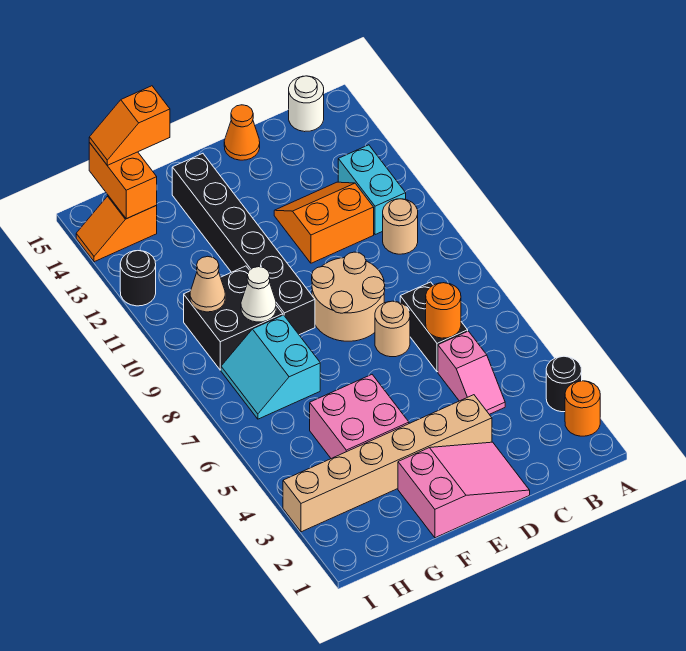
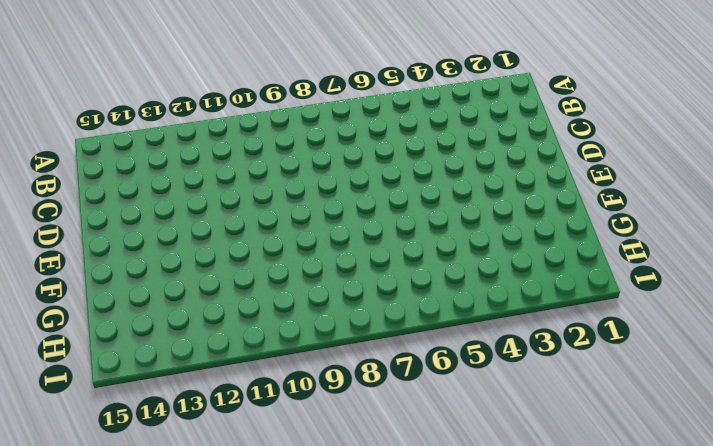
none -> orange 1x1 round brick [565,381,600,436]
none -> black 1x1 round brick [546,356,582,412]
none -> tan 1x1 round brick [383,199,418,254]

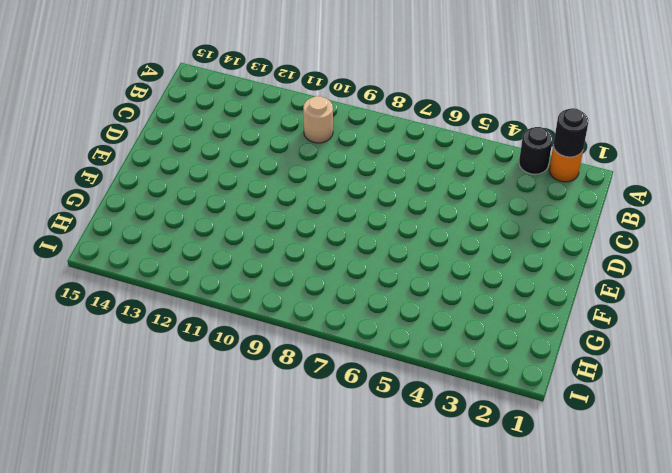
black 1x1 round brick [553,108,589,157] -> black 1x1 round brick moved to [120,250,156,306]
none -> cyan 1x2 brick [338,145,406,235]
none -> white 1x1 round brick [289,76,324,132]
none -> pink 1x2 slope [438,331,505,414]

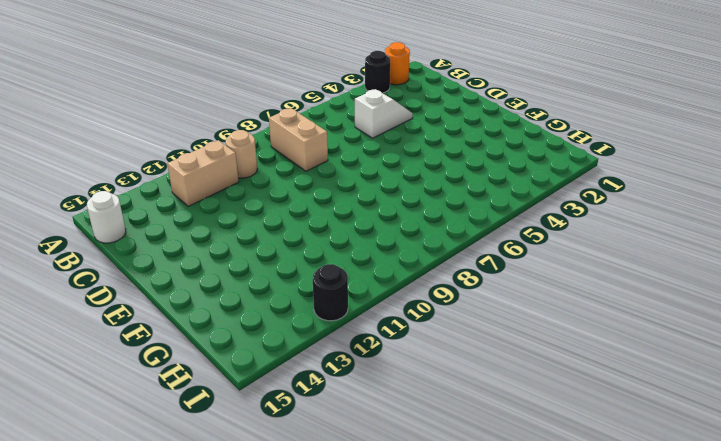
tan 1x2 brick [269,108,328,171] -> none
tan 1x2 brick [167,140,239,206] -> cyan 1x2 brick [338,145,406,235]
white 1x2 slope [355,89,413,138] -> pink 1x2 slope [438,331,505,414]
none -> black 1x2 brick [400,282,468,372]
none -> orange 2x2 slope [274,182,374,263]
none -> pink 2x3 slope [398,442,530,538]

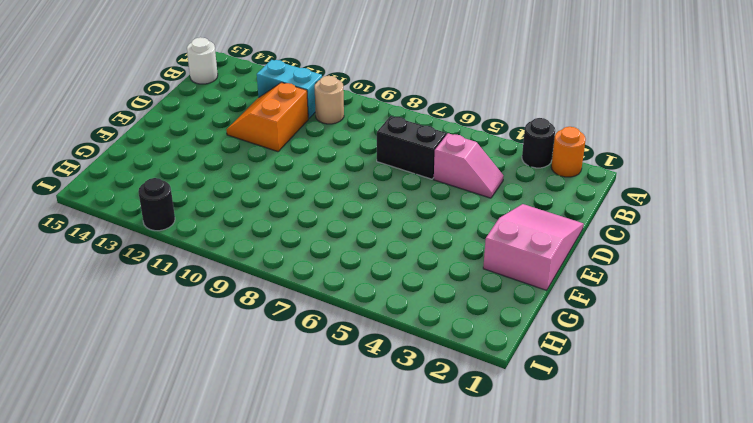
none -> tan 1x6 brick [283,395,492,532]
none -> tan 1x1 round brick [375,301,410,357]
none -> tan 2x2 round brick [312,252,385,341]

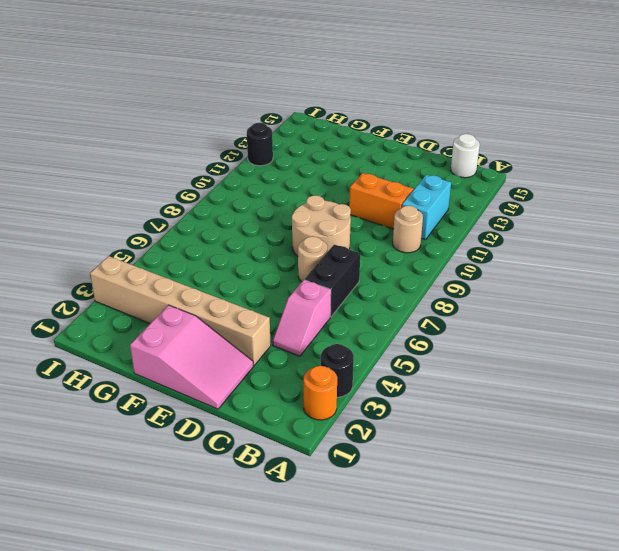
none -> orange 1x1 cone [224,105,260,160]
none -> pink 2x2 brick [310,375,409,459]
none -> black 1x6 brick [172,153,315,335]

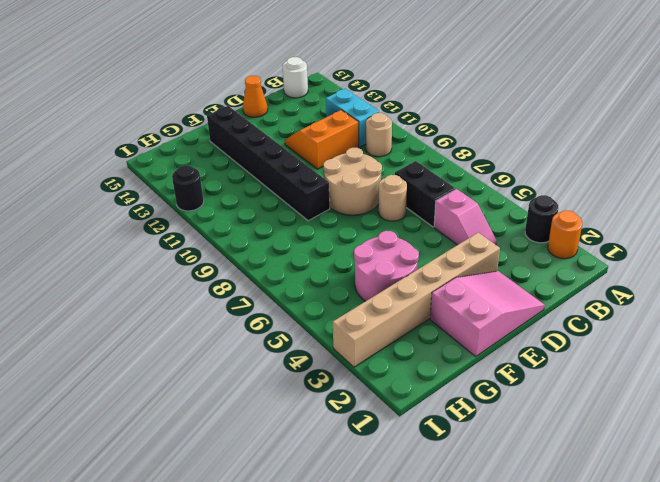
pink 2x2 round brick [354,231,419,301] -> pink 2x2 brick [310,375,409,459]
none -> cyan 2x2 slope [221,315,320,419]
none -> black 2x2 brick [184,266,283,370]
none -> orange 1x2 slope [76,196,157,262]

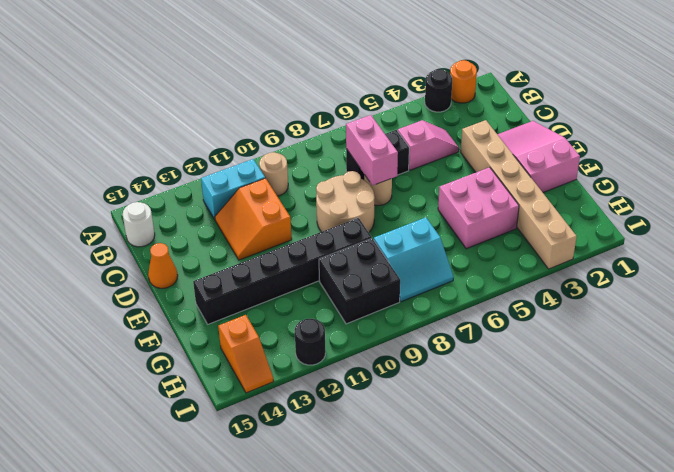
pink 1x2 brick [346,115,398,185] -> none
none -> orange 1x1 round brick [426,283,461,338]
none -> white 1x1 cone [241,267,276,322]
none -> tan 1x1 cone [190,256,225,312]

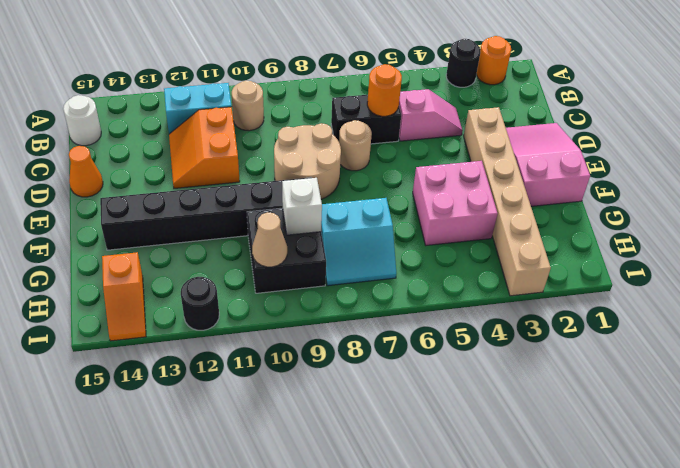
white 1x1 brick [282,178,322,235] -> white 1x1 cone [241,267,276,322]
none -> orange 1x2 brick [89,143,157,219]
none -> orange 1x2 slope [89,86,170,165]

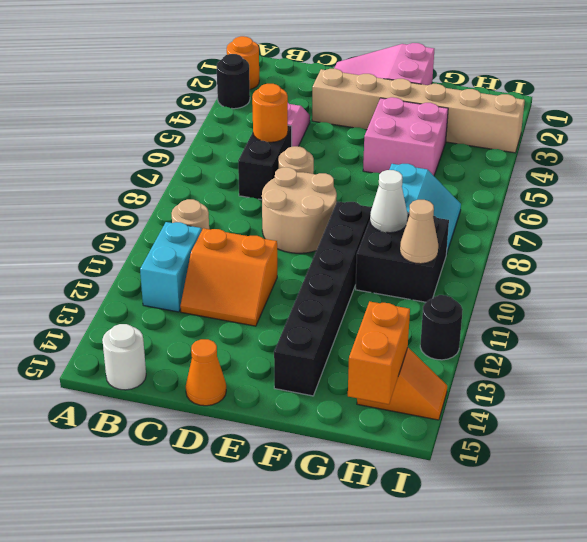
none -> orange 1x2 slope [89,86,170,165]

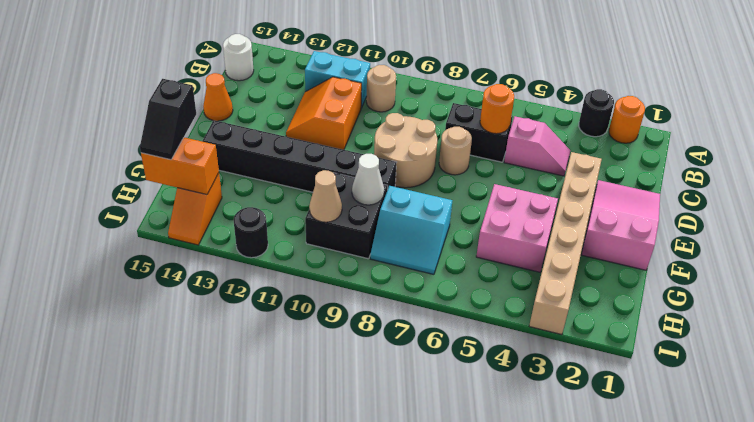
black 1x2 slope [140,79,196,160] -> orange 1x2 slope [89,86,170,165]

